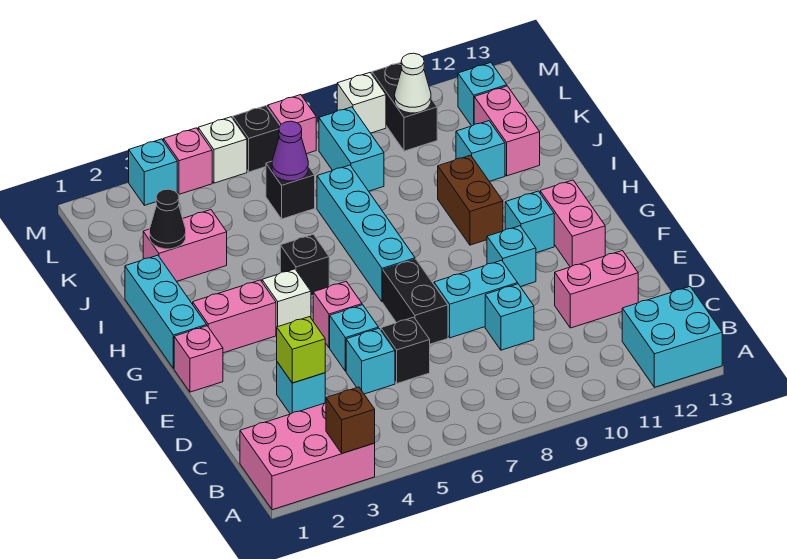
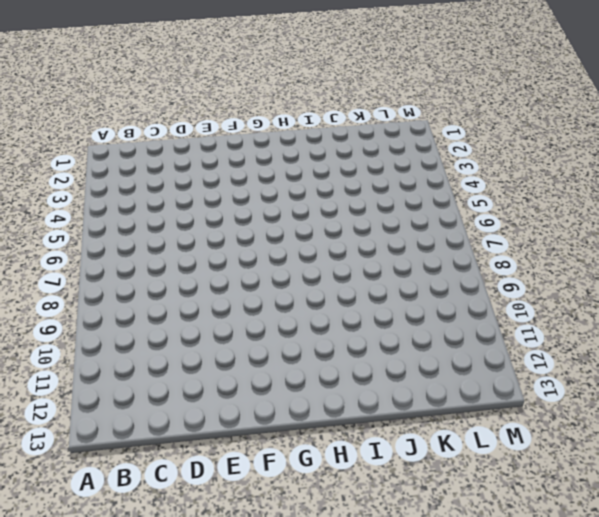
none -> pink 2x3 brick [240,403,375,510]
none -> cyan 2x2 brick [622,287,722,387]
none -> cyan 1x1 brick [277,362,325,414]
none -> cyan 1x1 brick [346,328,395,394]

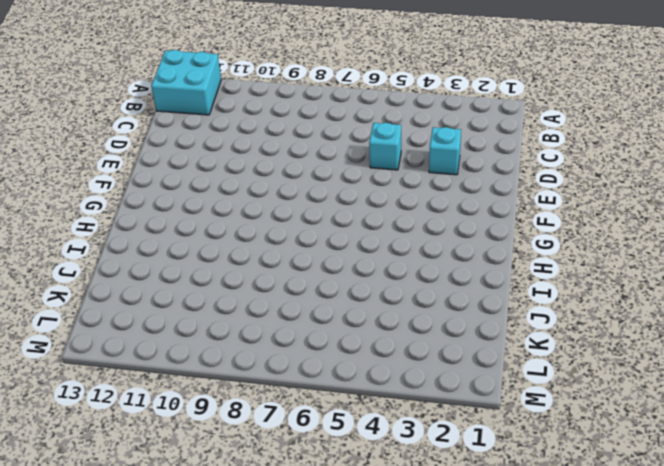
none -> pink 2x3 brick [240,403,375,510]
none -> black 1x1 brick [381,317,430,383]
none -> cyan 1x1 brick [485,284,534,350]
none -> pink 1x2 brick [555,251,638,328]

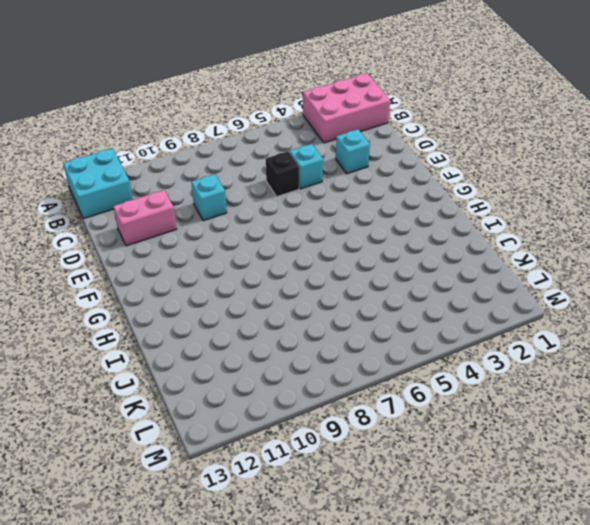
none -> cyan 1x1 brick [330,305,378,371]
none -> black 1x2 brick [383,259,448,344]
none -> cyan 1x2 brick [434,260,518,338]
none -> pink 1x1 brick [174,326,223,392]

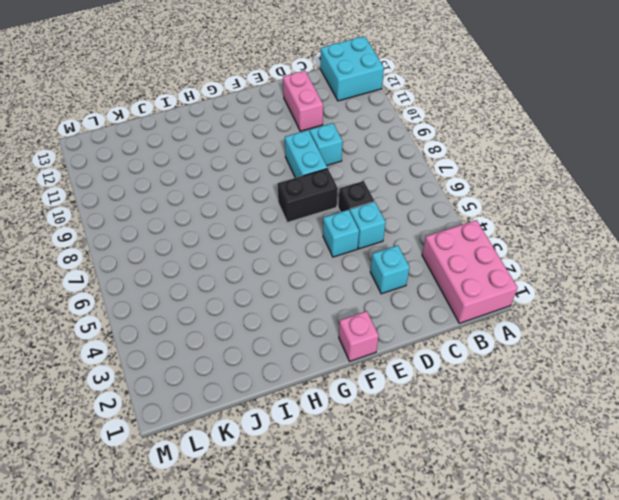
none -> pink 1x1 brick [313,282,362,348]
none -> cyan 1x1 brick [487,226,536,287]
none -> pink 1x2 brick [540,180,605,267]
none -> cyan 1x3 brick [125,255,207,369]

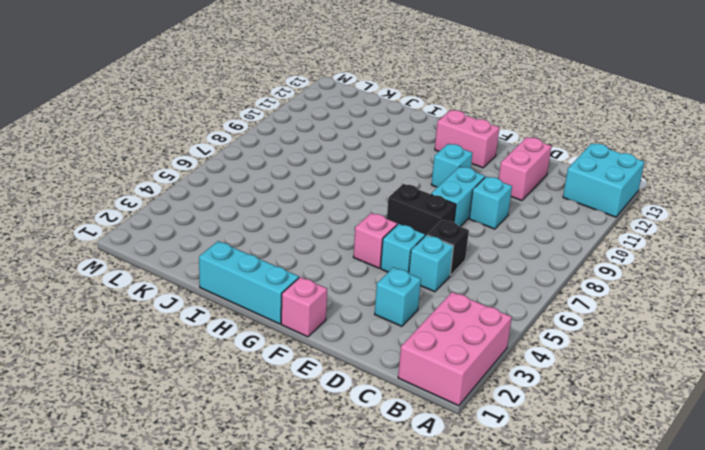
none -> pink 1x2 brick [193,280,276,353]
none -> white 1x1 brick [262,269,311,334]
none -> cyan 1x4 brick [317,165,415,302]
none -> cyan 1x1 brick [505,191,554,253]

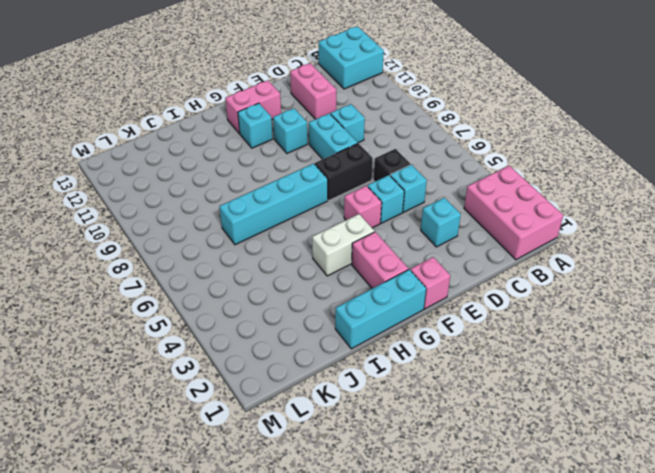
white 1x2 brick [312,214,374,276] -> white 1x1 brick [262,269,311,334]
none -> black 1x1 brick [280,234,329,296]
none -> brown 1x2 brick [438,155,503,245]
none -> pink 1x2 brick [143,210,227,281]
none -> cyan 1x1 brick [456,121,505,181]

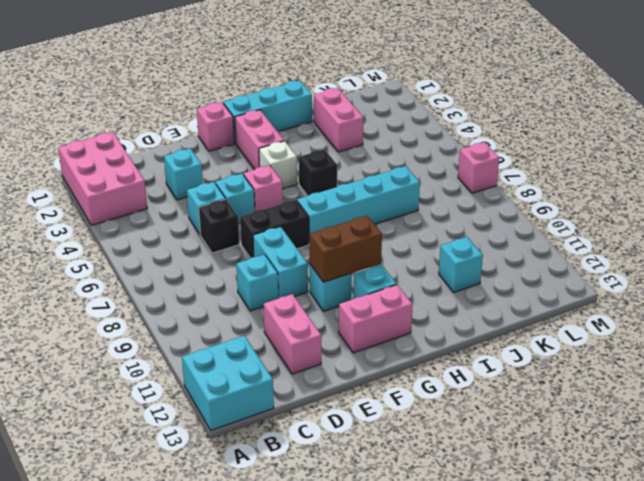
brown 1x2 brick [310,216,382,282] -> brown 1x2 brick moved to [438,155,503,245]
none -> pink 1x2 brick [474,86,540,176]
none -> black 1x1 brick [266,161,315,219]
none -> cyan 1x2 brick [319,107,384,191]
none -> black 1x2 brick [372,63,437,151]

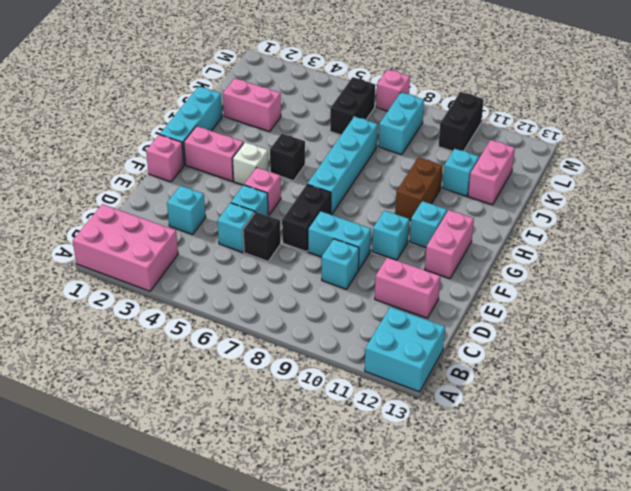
black 1x2 brick [330,77,375,135] -> black 1x1 brick [266,161,315,219]
none -> cyan 1x1 brick [458,63,507,126]
none -> cyan 1x1 brick [129,139,177,205]
none -> pink 1x1 brick [163,128,212,194]
none -> white 1x1 brick [198,117,247,183]

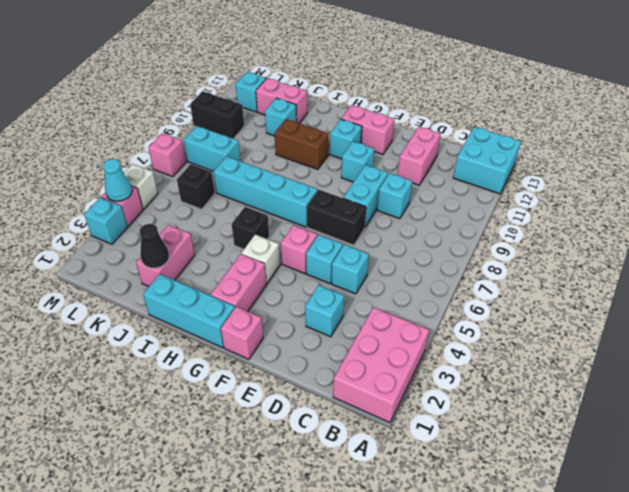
cyan 1x1 cone [103,159,132,201] -> none
none -> black 1x1 brick [381,317,430,383]
none -> black 1x1 brick [233,106,280,172]
none -> white 1x1 brick [337,73,386,133]
none -> brown 1x1 brick [326,387,375,453]

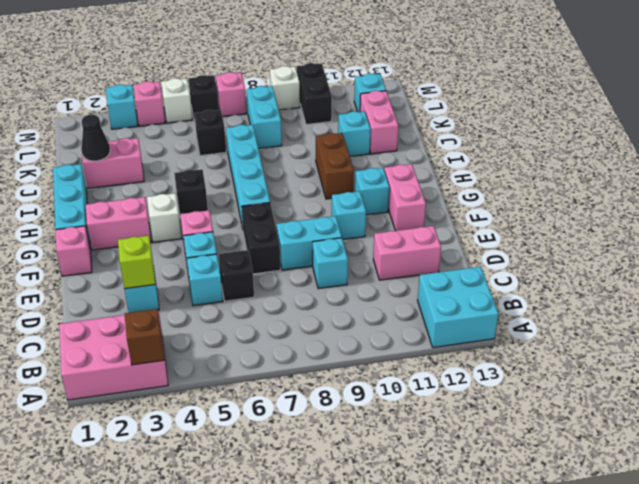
none -> purple 1x1 cone [272,121,308,181]
none -> white 1x1 cone [395,53,431,113]

